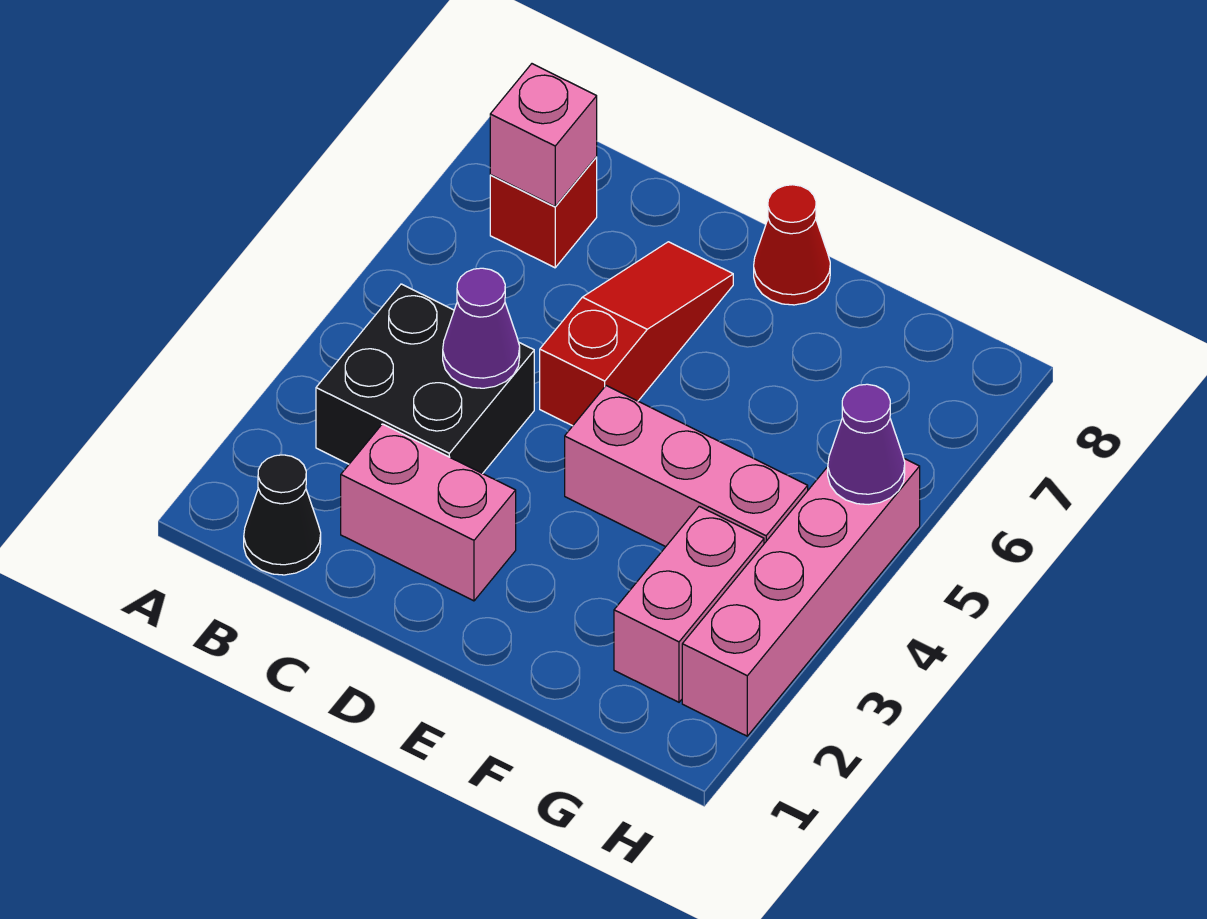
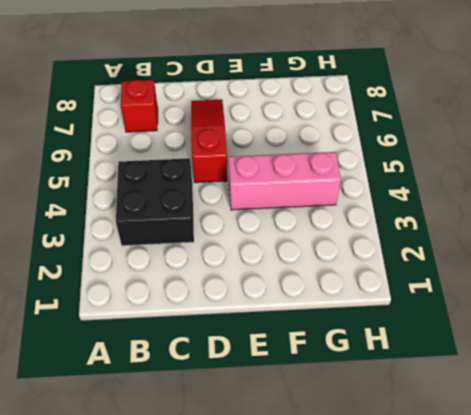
none -> black 1x1 cone [244,455,321,575]
none -> pink 1x2 brick [341,424,516,601]
none -> red 1x1 cone [754,185,830,305]

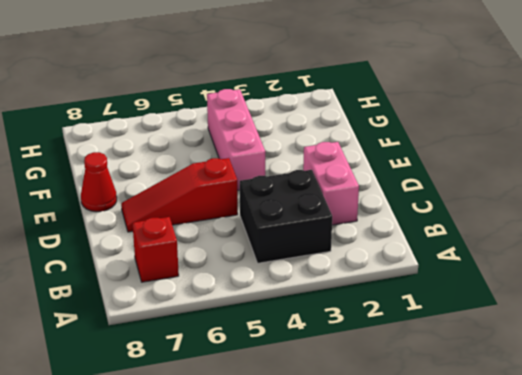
none -> black 1x1 cone [244,455,321,575]
none -> pink 1x2 brick [614,506,764,702]
none -> pink 1x4 brick [682,459,920,736]

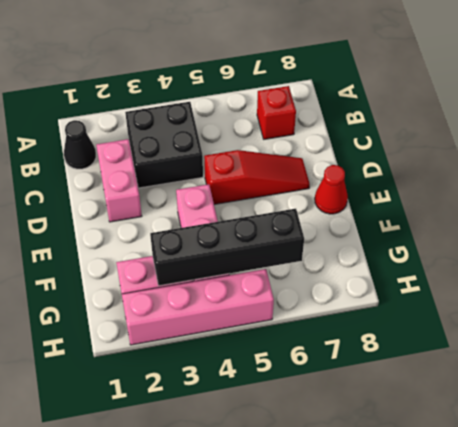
black 1x4 brick [150,209,304,286] -> none
none -> pink 1x1 brick [490,64,597,206]
none -> purple 1x1 cone [443,268,520,388]
none -> purple 1x1 cone [828,384,905,504]

